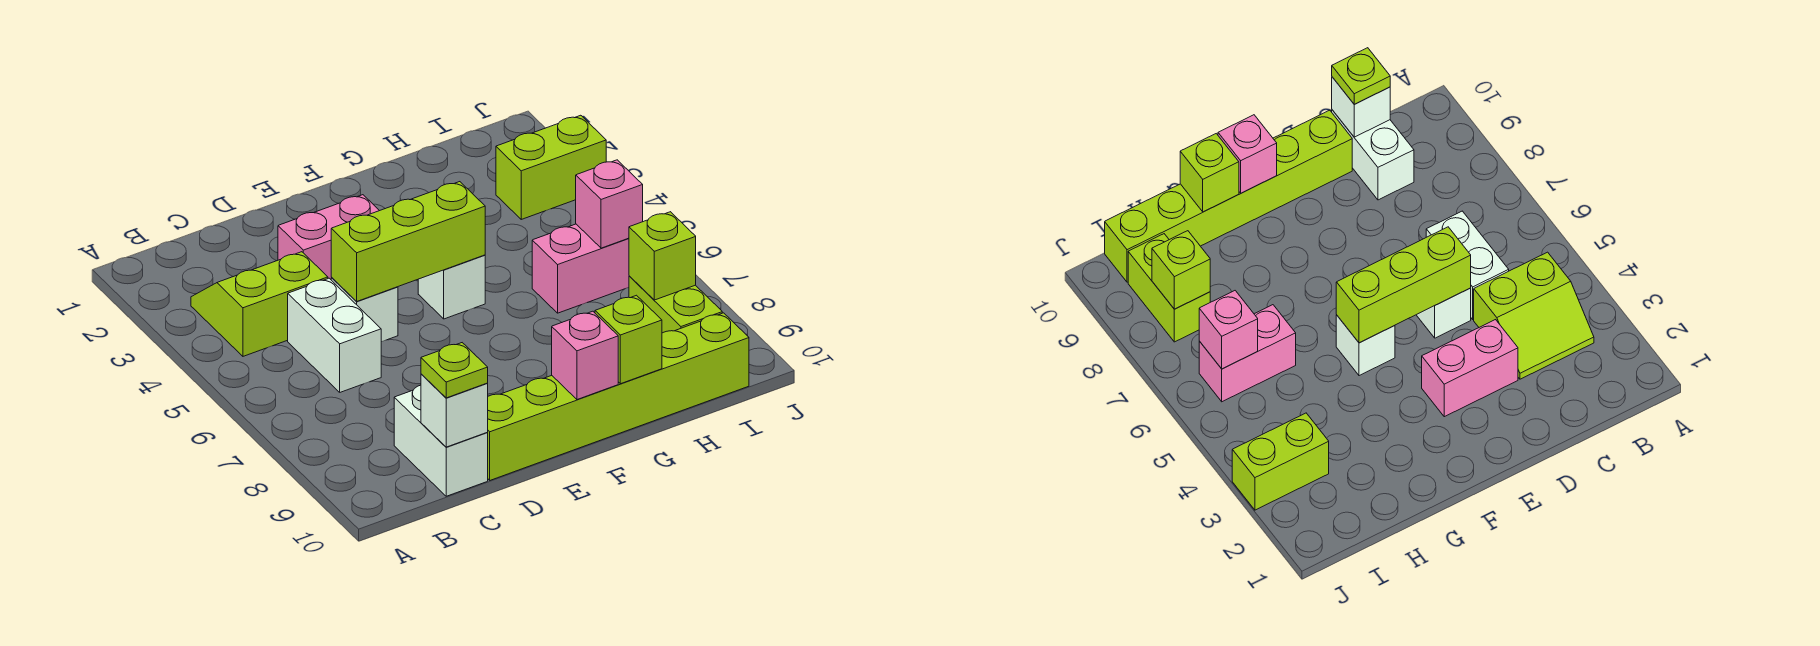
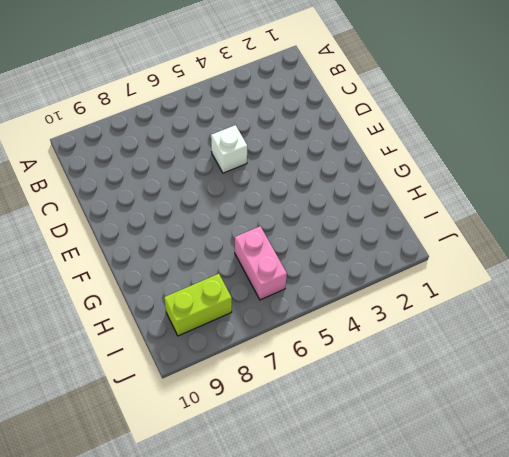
none -> lime 2x2 slope [191,252,328,356]
none -> white 1x2 brick [288,278,381,392]
none -> white 1x2 brick [394,385,488,496]

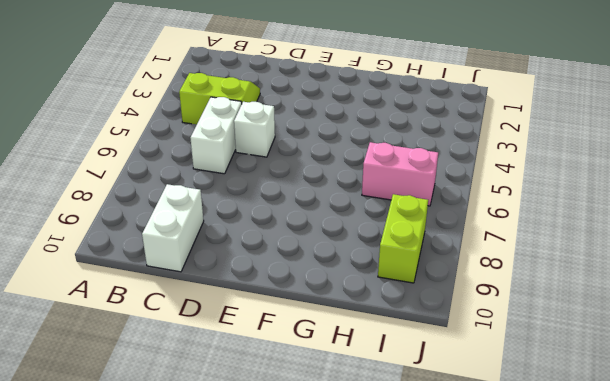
none -> pink 1x2 brick [278,195,379,279]
none -> lime 1x6 brick [487,313,749,480]
none -> white 1x1 brick [418,255,485,319]

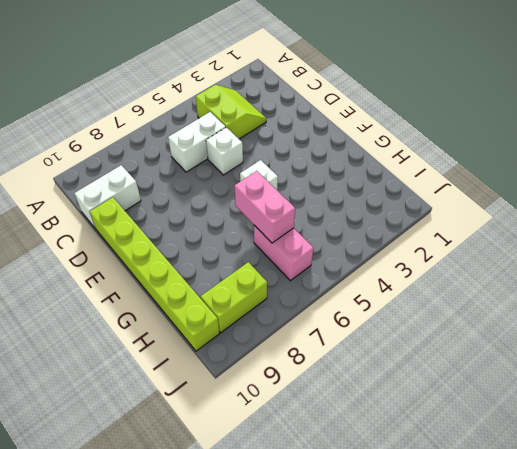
pink 1x2 brick [234,171,295,243] -> pink 1x2 brick moved to [278,195,379,279]
none -> lime 1x2 brick [496,115,606,219]
none -> white 1x1 brick [421,374,488,447]
none -> lime 1x3 brick [331,182,485,302]

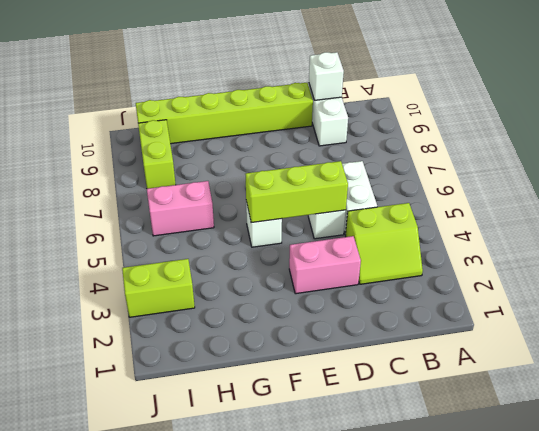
none -> pink 1x1 brick [552,311,618,400]
none -> lime 1x1 brick [595,295,662,384]
none -> pink 1x1 brick [576,160,643,248]

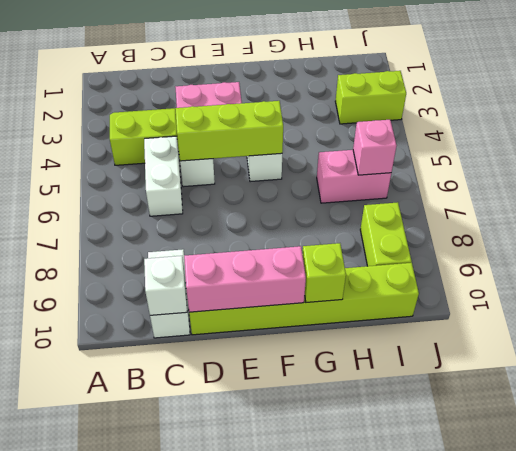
pink 1x3 brick [184,246,306,312] -> pink 1x1 brick [552,311,618,400]
none -> lime 1x1 brick [629,212,696,300]
none -> lime 1x1 plate [421,343,488,398]

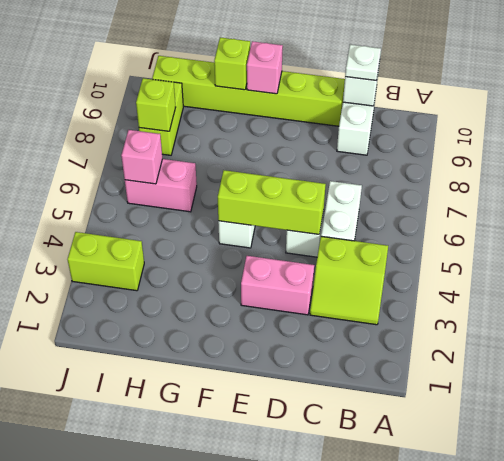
white 1x1 plate [345,45,381,81] -> lime 1x1 plate [421,343,488,398]

